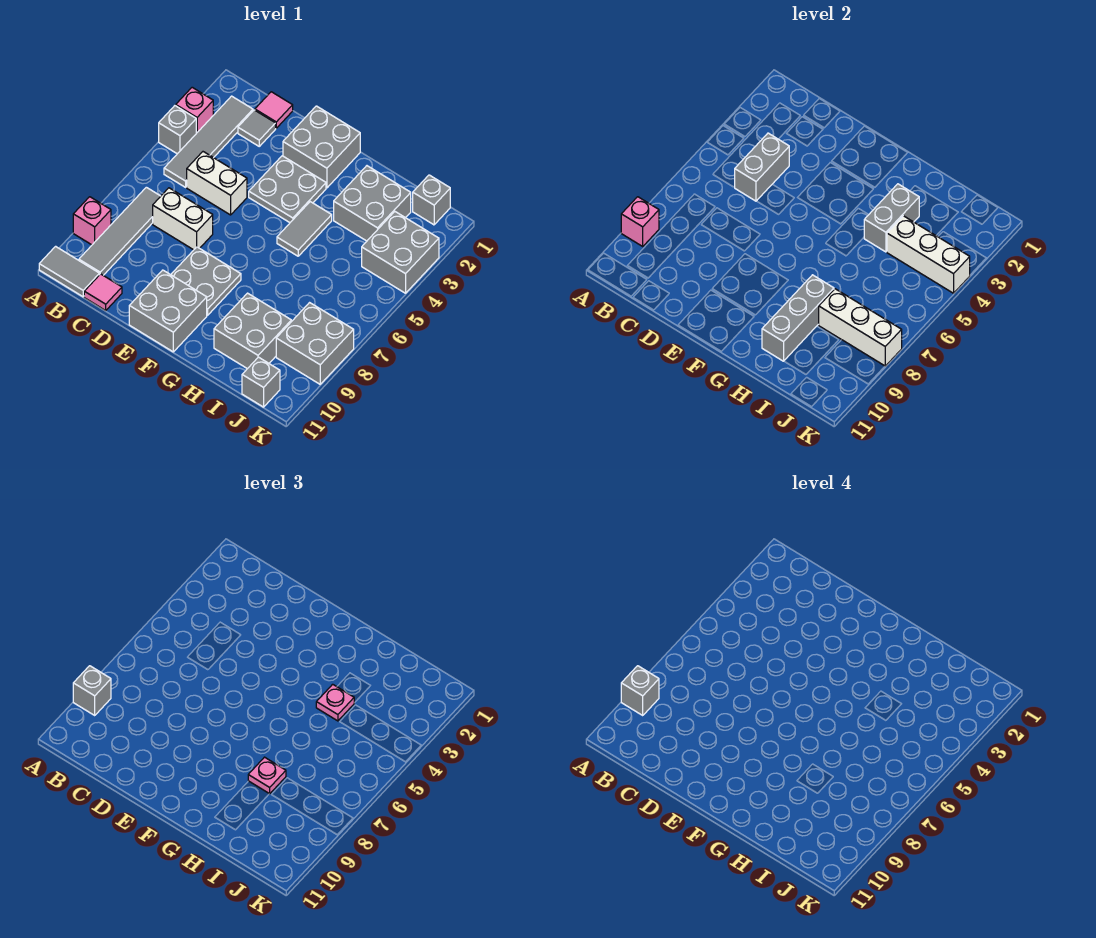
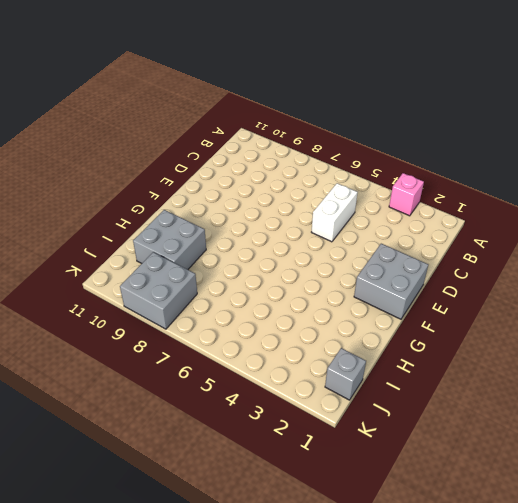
none -> grey 1x1 brick [159,106,196,154]
none -> pink 1x1 brick [73,197,111,245]
none -> grey 1x2 tile [39,246,99,297]
none -> grey 1x4 tile [164,96,253,187]

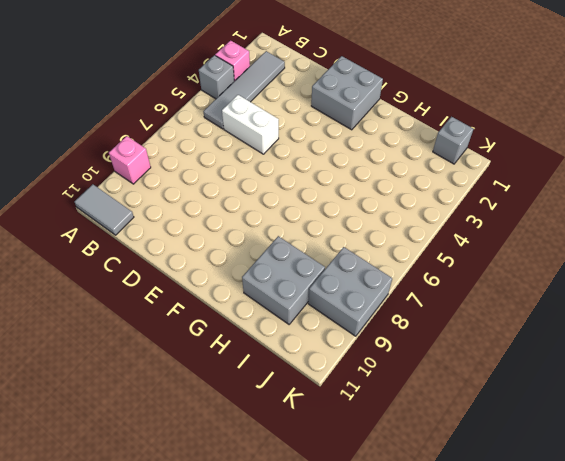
none -> grey 1x4 tile [79,187,161,275]
none -> pink 1x1 tile [255,92,293,128]
none -> grey 1x1 tile [238,110,276,146]
none -> white 1x2 brick [153,188,213,250]

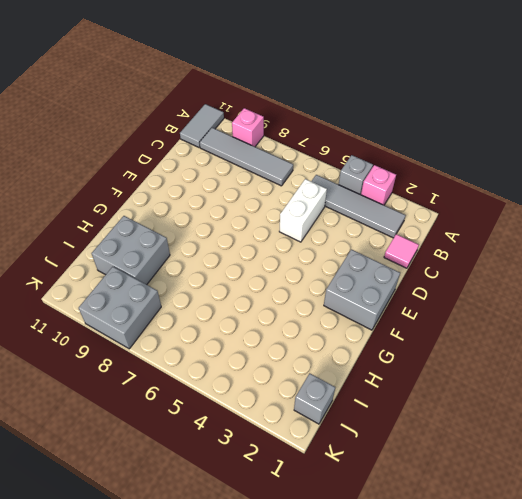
none -> grey 1x1 tile [238,110,276,146]
none -> white 1x2 brick [153,188,213,250]
none -> pink 1x1 tile [84,274,122,310]
none -> grey 2x2 plate [249,156,326,223]

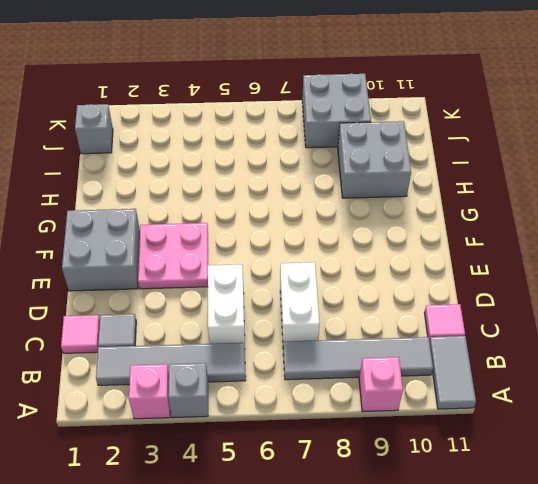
pink 2x2 plate [138,223,208,289] -> grey 2x2 plate [249,156,326,223]
none -> grey 2x2 plate [171,247,241,315]
none -> grey 2x2 brick [129,270,207,352]
none -> grey 1x2 tile [277,202,332,256]
none -> grey 2x2 brick [334,166,411,241]

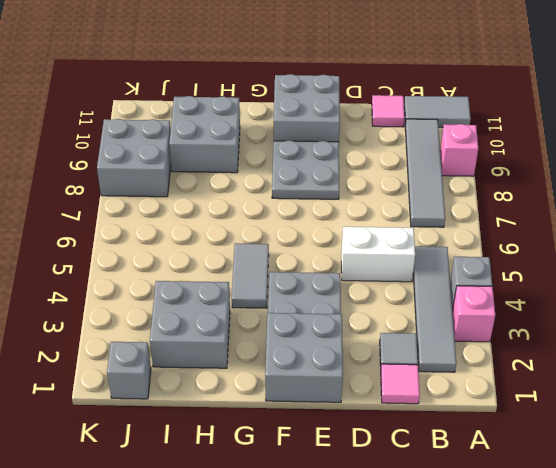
none -> white 1x2 brick [153,188,213,250]
none -> grey 2x2 brick [362,212,439,293]
none -> grey 1x1 brick [242,357,280,407]
none -> pink 1x1 brick [621,197,659,246]

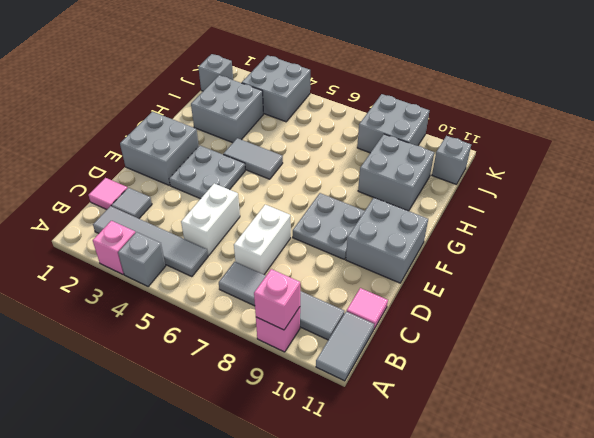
none -> grey 1x2 brick [735,133,789,201]
none -> grey 1x2 brick [864,184,919,252]
none -> grey 1x3 brick [762,275,834,361]
none -> white 1x3 brick [887,216,970,293]

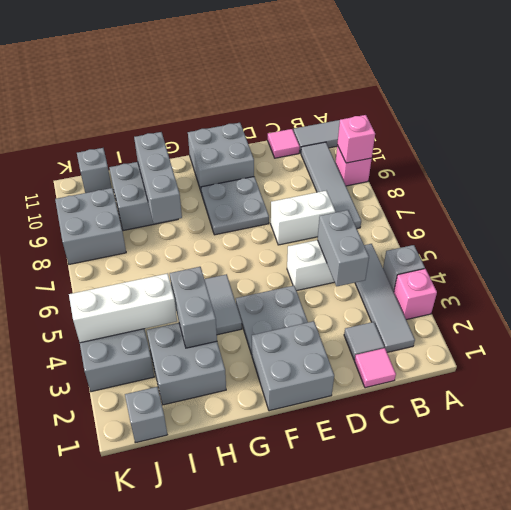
none -> white 1x3 brick [819,289,902,366]
none -> grey 1x1 brick [73,666,111,715]
none -> pink 1x1 plate [316,684,354,721]
none -> pink 1x1 plate [248,757,286,794]

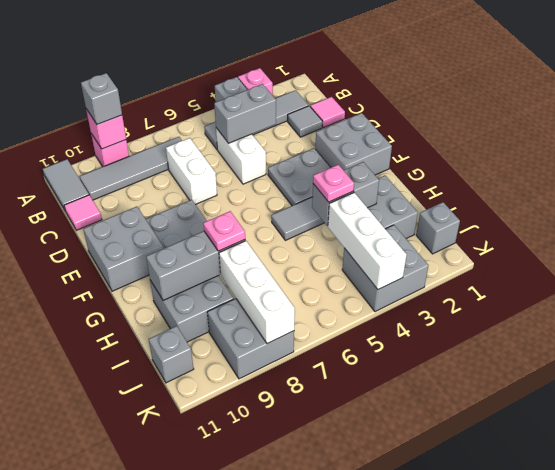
none -> grey 1x1 brick [621,666,659,715]

